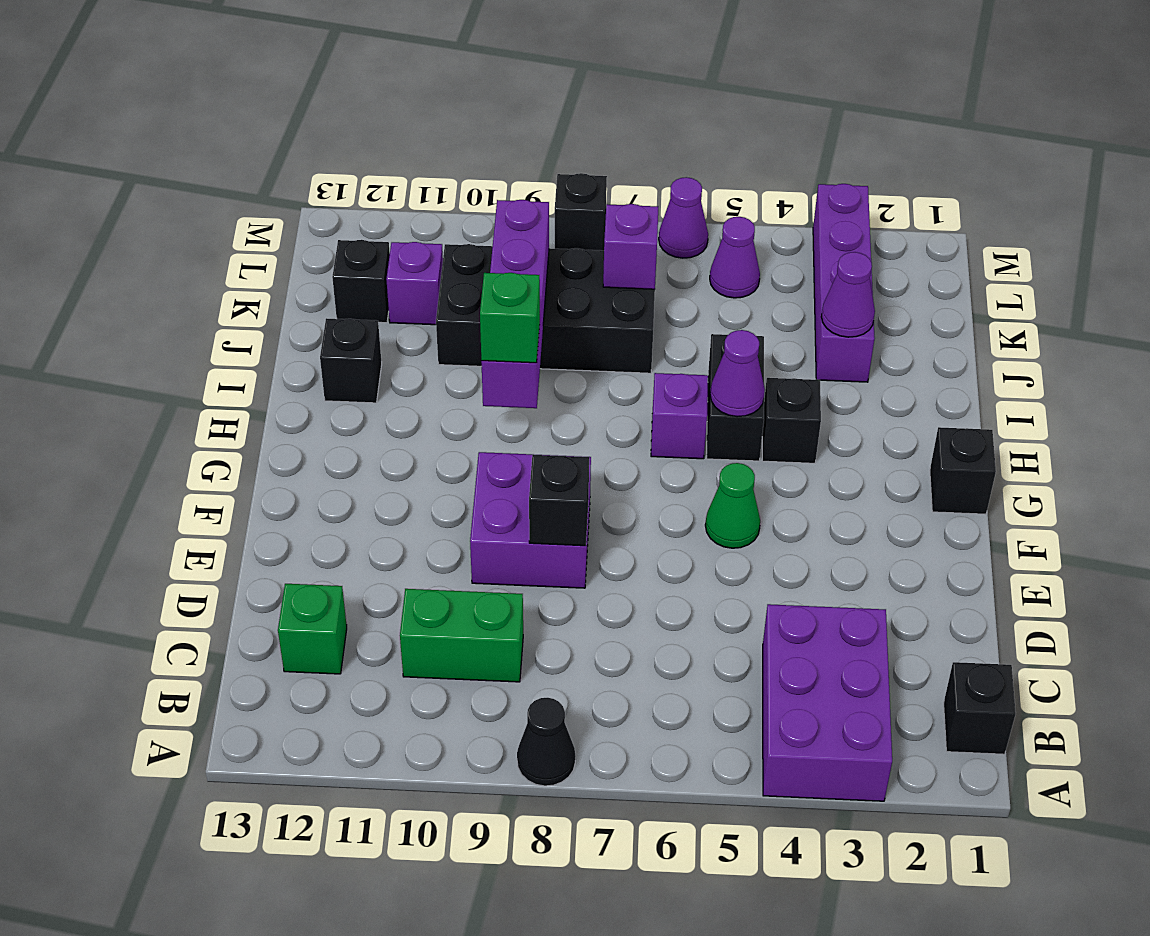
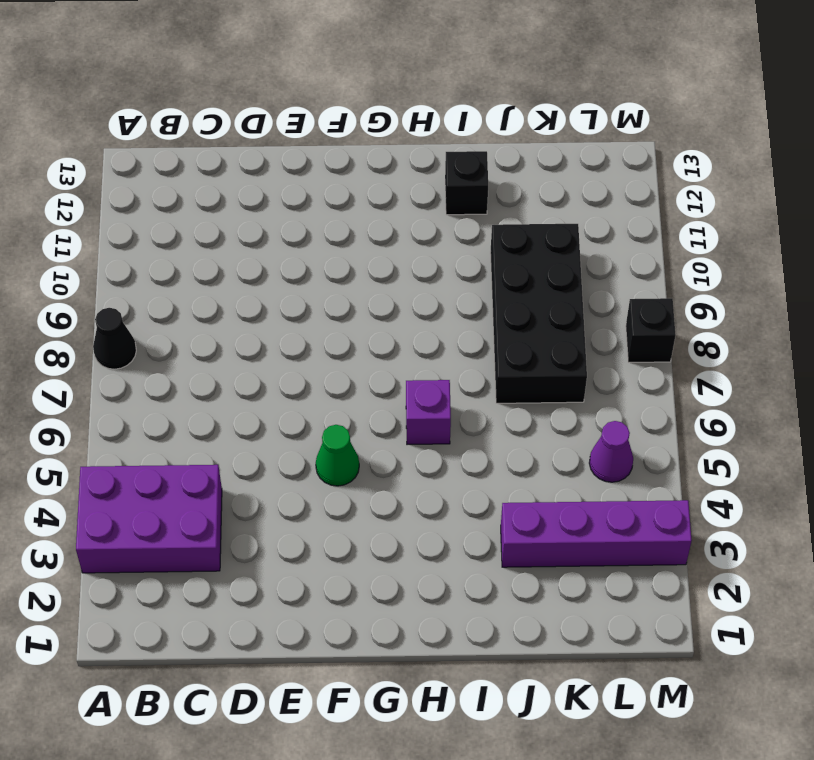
none -> black 1x1 brick [944,662,1016,754]
none -> green 1x2 brick [400,589,523,682]
none -> green 1x1 brick [278,584,347,674]

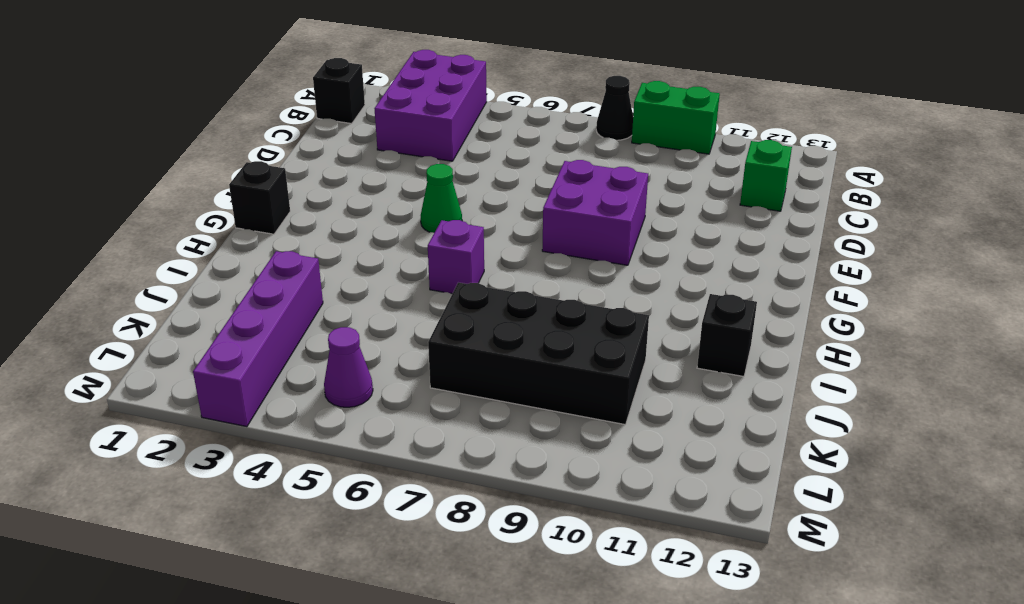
green 1x2 brick [632,81,720,154] -> green 1x2 brick moved to [400,589,523,682]
none -> black 1x1 brick [762,378,821,463]
none -> black 1x2 brick [707,334,764,461]
none -> purple 1x1 brick [386,242,443,325]

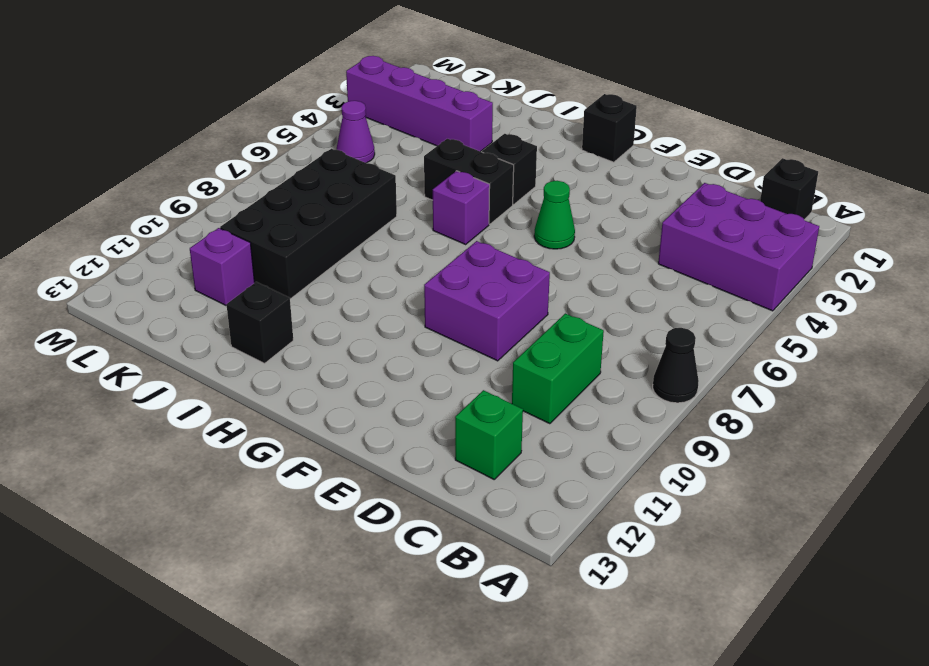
none -> black 1x1 brick [332,240,390,323]
none -> purple 1x1 cone [659,177,708,258]
none -> black 1x1 brick [555,173,607,251]

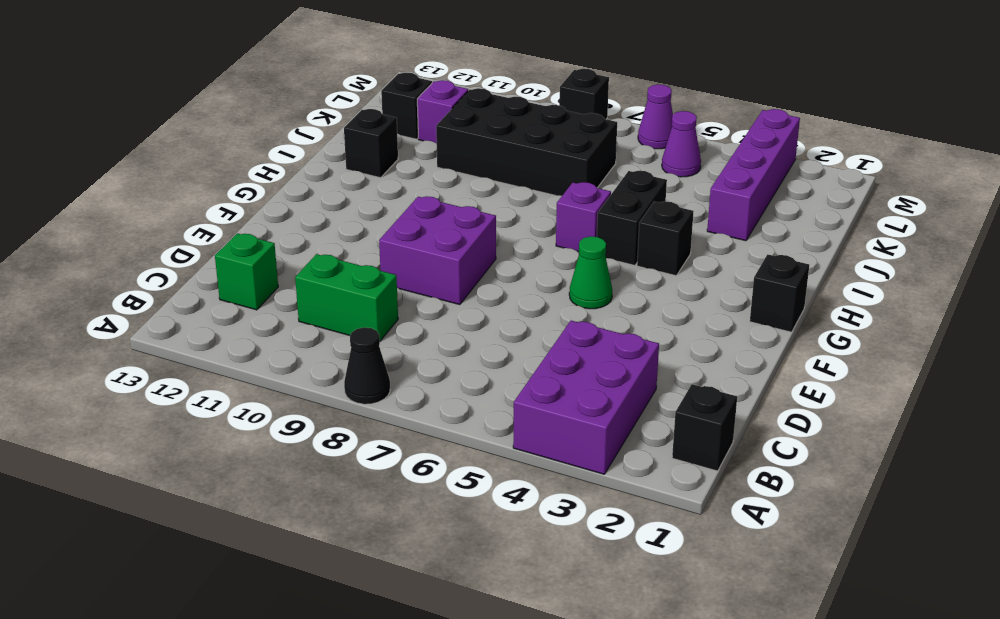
none -> black 1x1 brick [529,455,589,546]
none -> purple 1x1 cone [710,330,765,417]
none -> purple 1x4 brick [481,200,549,408]

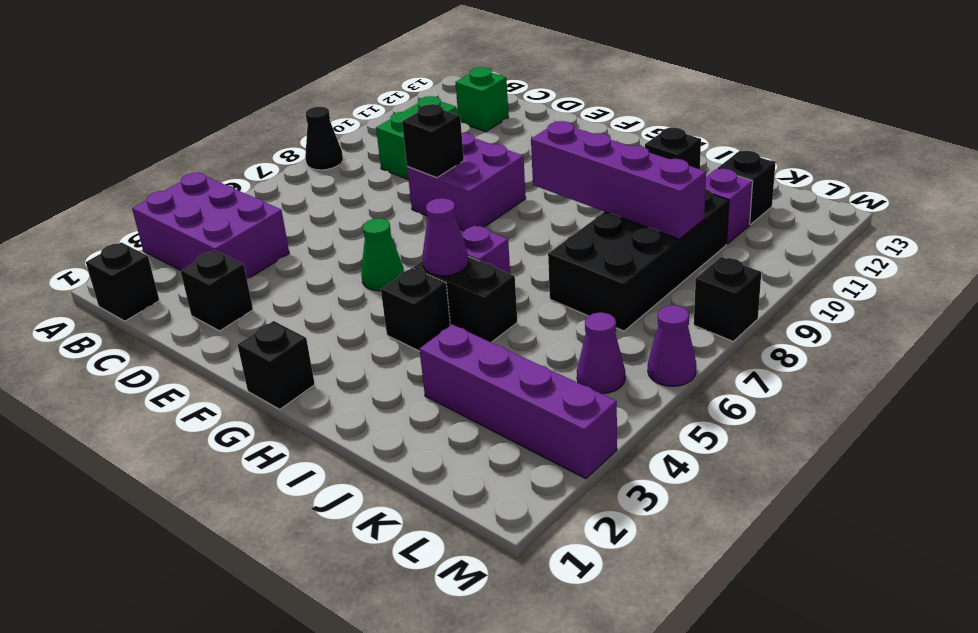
black 1x1 brick [181,251,253,331] -> none
none -> purple 1x1 cone [821,252,875,337]
none -> purple 1x1 brick [603,204,658,289]
none -> green 1x1 brick [480,273,540,363]

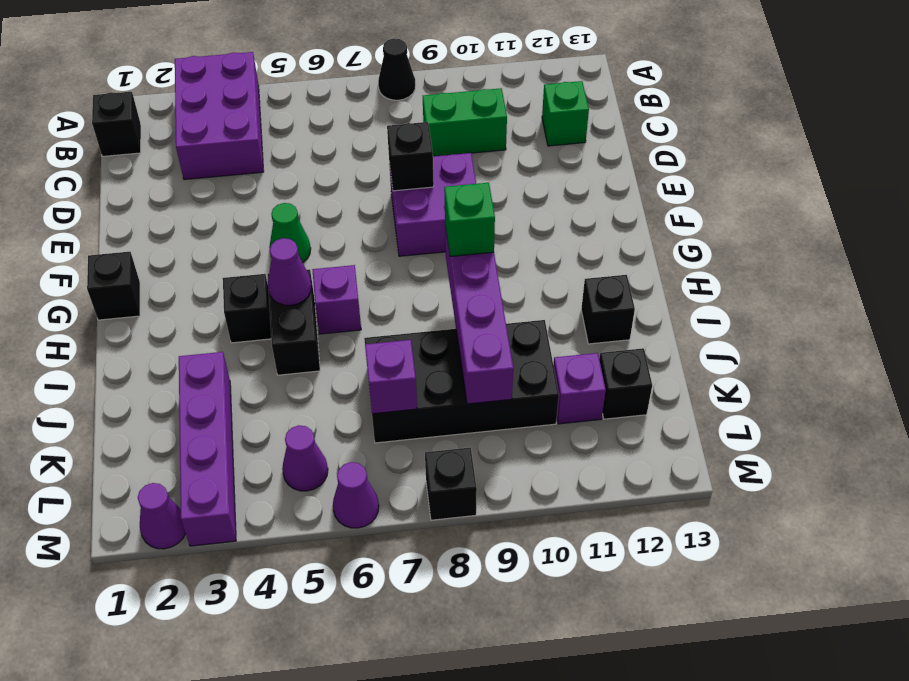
purple 1x1 cone [138,483,186,549] -> purple 1x1 cone moved to [821,252,875,337]

